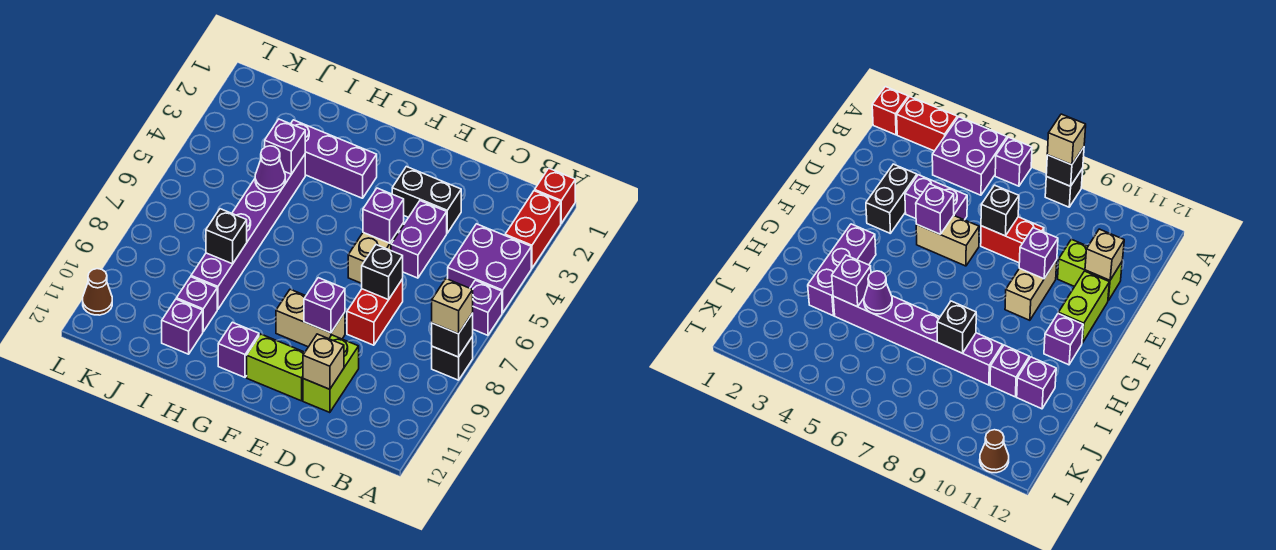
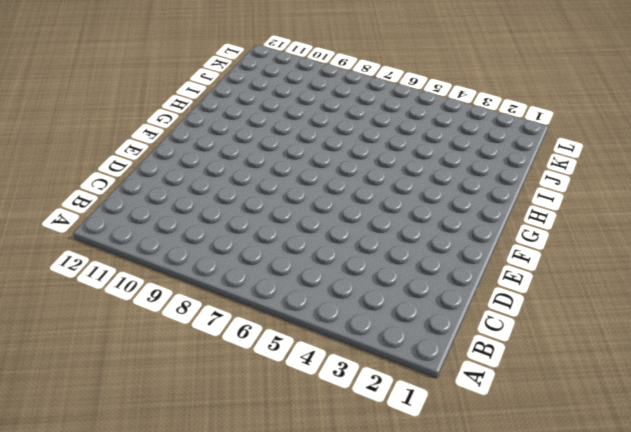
none -> red 1x1 brick [535,168,575,223]
none -> red 1x2 brick [505,191,561,268]
none -> purple 2x2 brick [448,224,531,313]

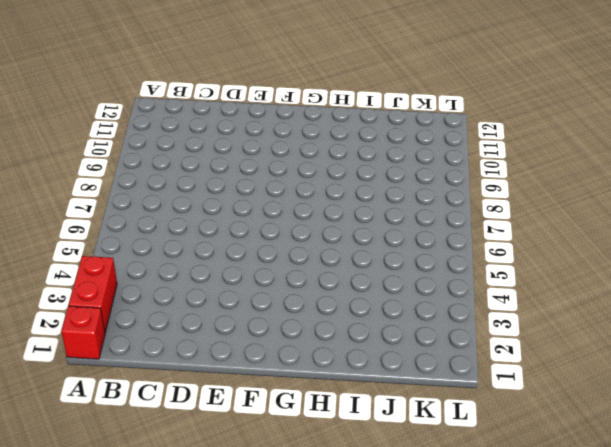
none -> purple 2x2 brick [448,224,531,313]
none -> purple 1x1 brick [470,280,502,335]
none -> black 1x1 brick [432,336,473,380]

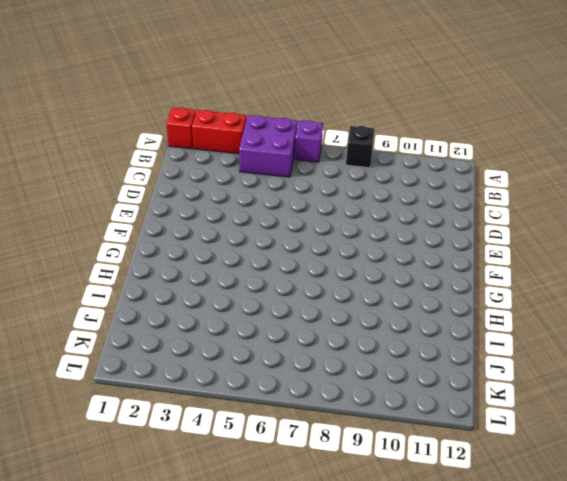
none -> black 1x2 brick [392,167,461,233]
none -> purple 1x2 brick [391,201,447,278]
none -> red 1x2 brick [347,279,403,345]

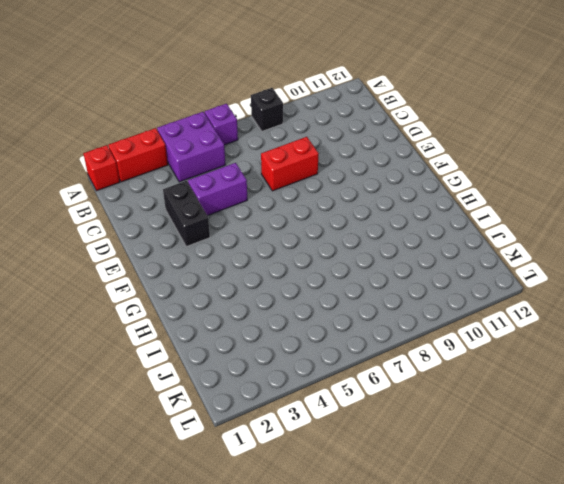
none -> lime 1x2 brick [303,335,359,413]
none -> tan 1x2 brick [348,223,404,283]
none -> tan 1x2 brick [276,289,345,347]

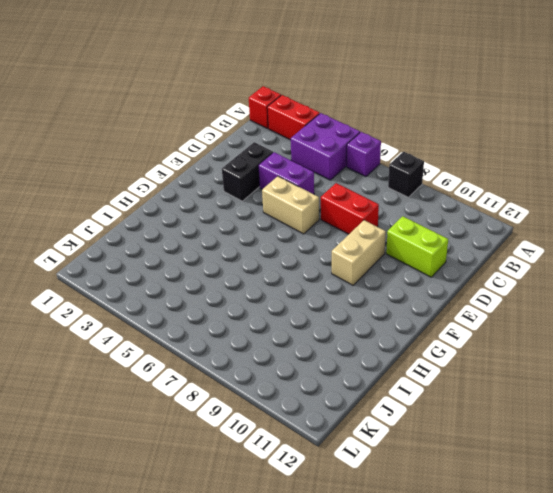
none -> lime 1x2 brick [247,334,305,401]
none -> purple 1x3 brick [291,120,377,198]
none -> purple 1x1 brick [218,322,259,377]

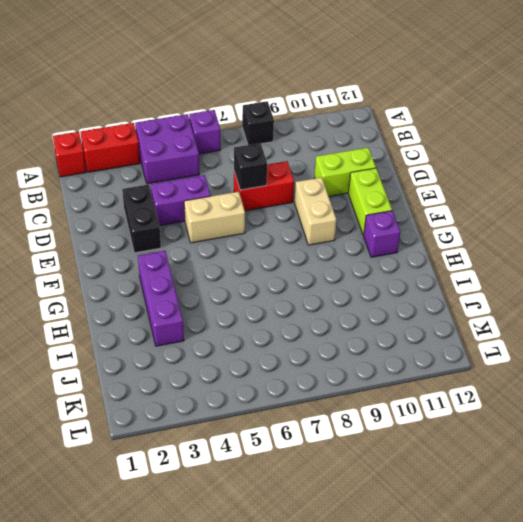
none -> purple 1x6 brick [191,155,305,309]
none -> purple 1x1 brick [176,277,217,332]
none -> purple 1x1 brick [162,299,203,354]

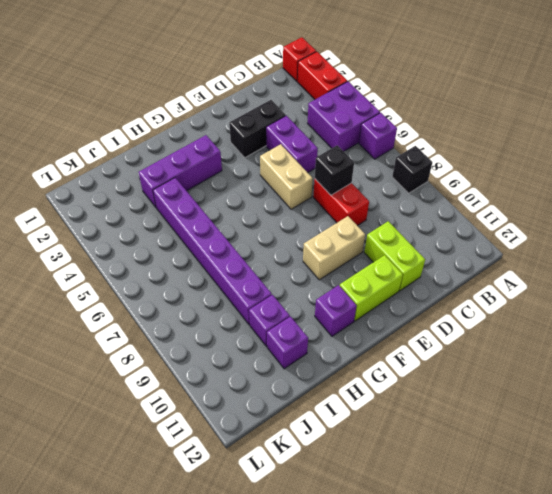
none -> brown 1x1 cone [83,269,112,315]
none -> black 1x1 brick [432,313,473,357]
none -> tan 1x1 brick [303,334,344,389]

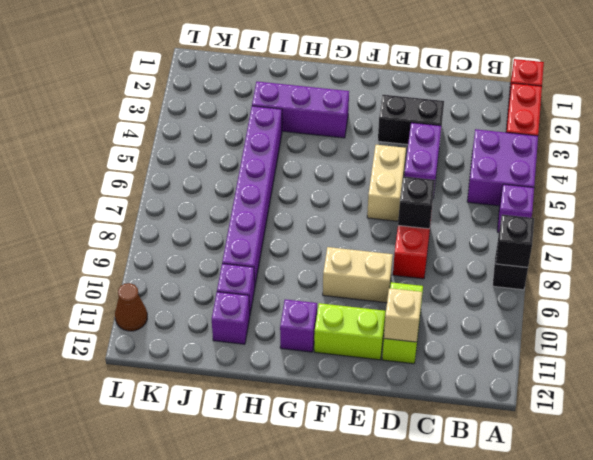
none -> purple 1x1 brick [363,188,404,243]
none -> purple 1x1 brick [304,278,345,333]
none -> purple 1x1 brick [265,119,305,174]

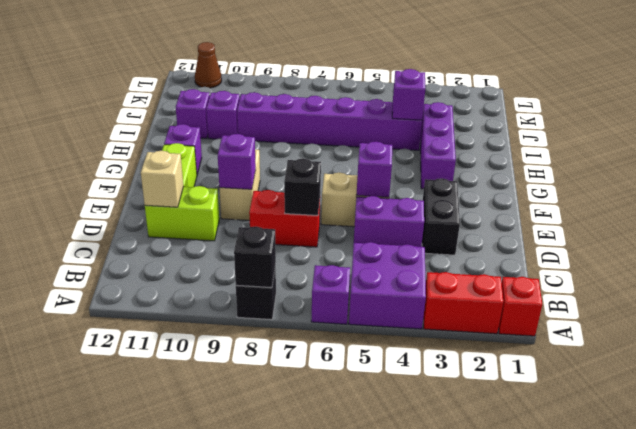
none -> purple 1x1 cone [255,146,285,192]
none -> black 1x1 brick [206,209,247,264]
none -> tan 1x1 brick [432,279,473,334]

